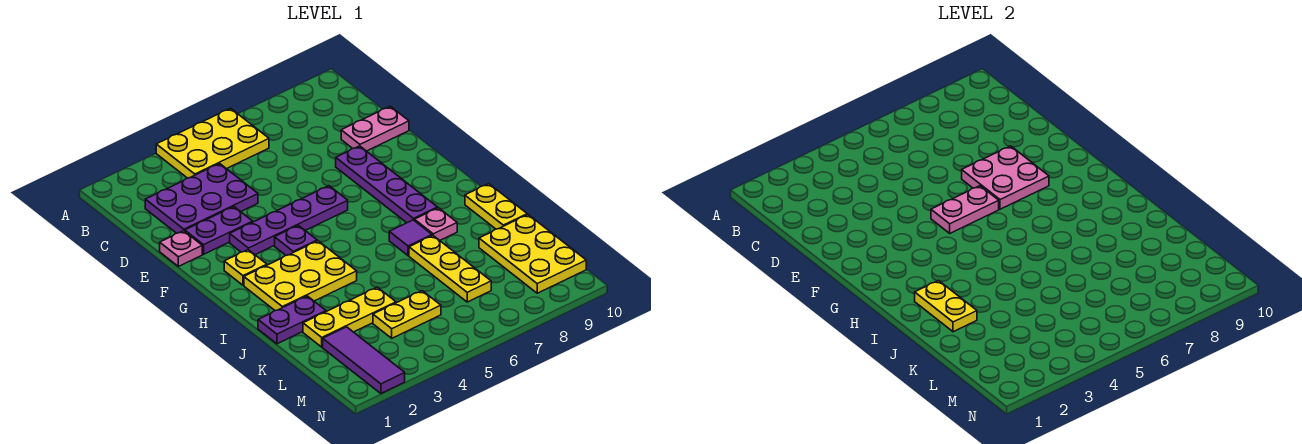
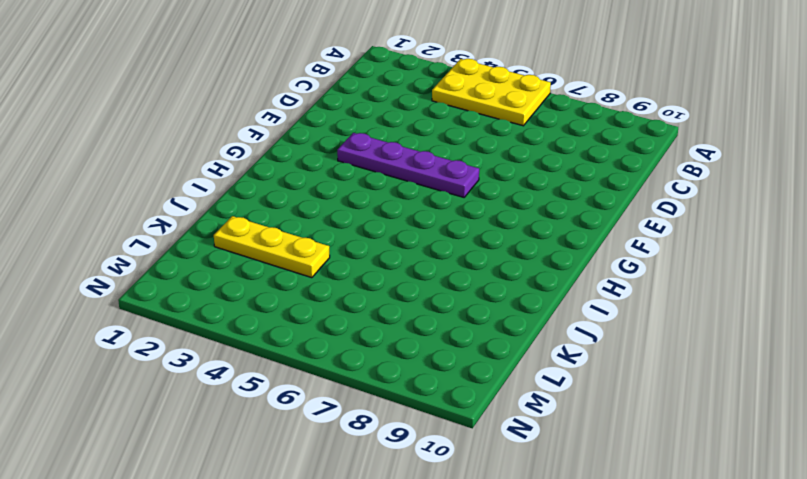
none -> purple 2x3 plate [145,164,258,233]
none -> pink 1x2 plate [341,106,409,151]
none -> pink 1x1 plate [160,231,202,266]

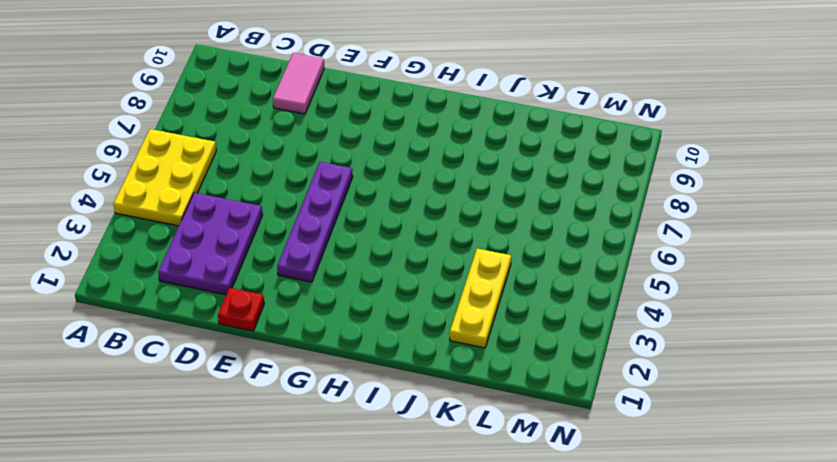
pink 1x2 tile [273,53,324,114] -> pink 1x2 plate [341,106,409,151]
red 1x1 plate [218,288,264,331] -> pink 1x1 plate [160,231,202,266]
none -> purple 1x2 plate [185,207,253,254]
none -> purple 1x4 plate [336,146,438,223]
none -> yellow 1x1 plate [224,250,267,285]

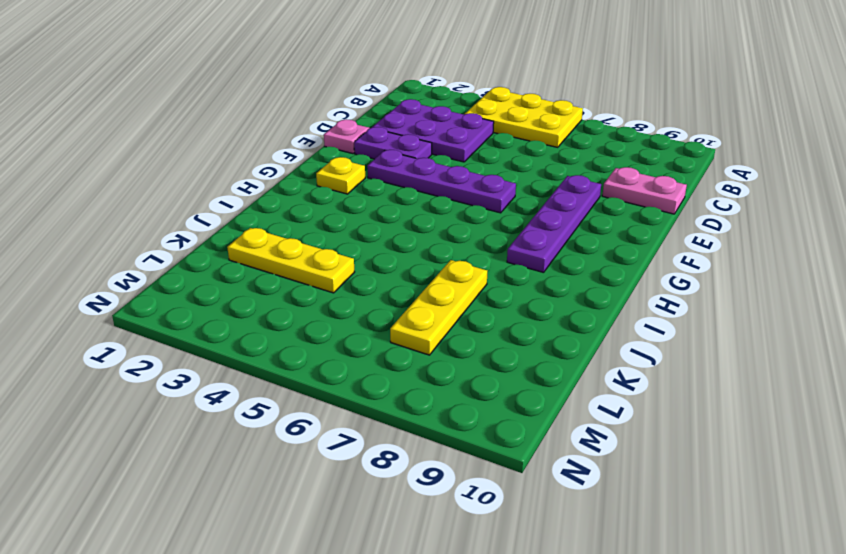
none -> purple 1x1 plate [275,225,317,255]
none -> yellow 2x3 plate [244,241,357,311]
none -> purple 1x1 tile [389,220,432,256]

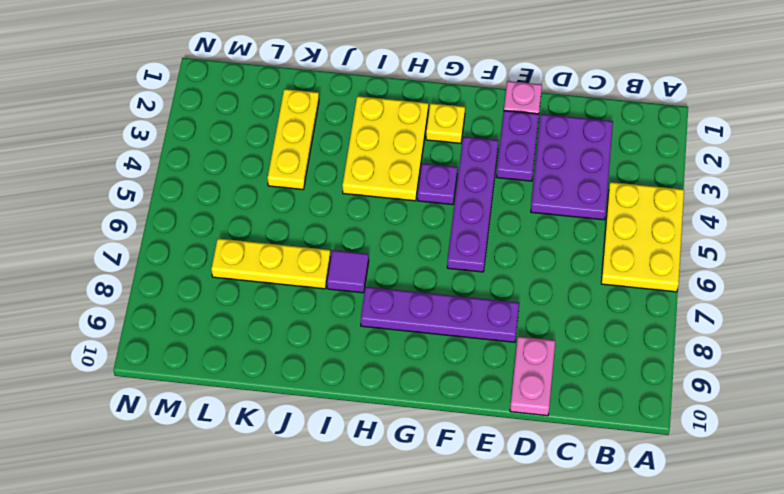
none -> pink 1x1 plate [415,208,457,240]
none -> yellow 1x2 plate [465,184,527,229]
none -> purple 1x2 plate [258,296,326,344]

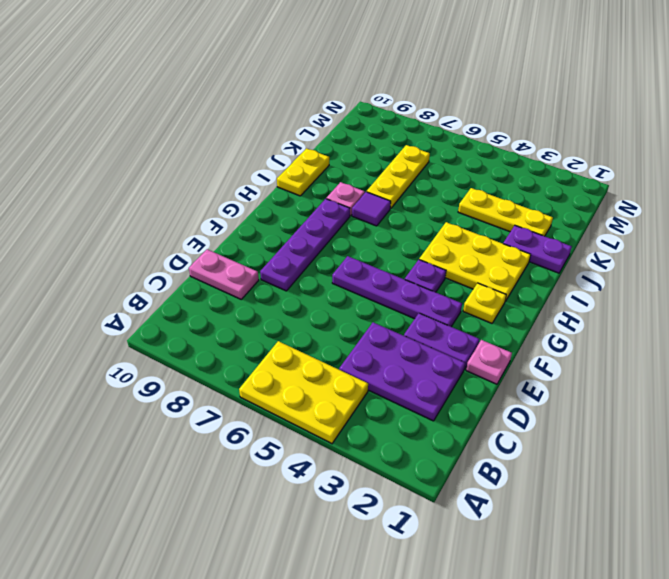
none -> yellow 2x3 plate [479,215,586,293]
none -> purple 1x3 tile [323,327,405,393]
none -> yellow 1x2 plate [373,291,441,338]

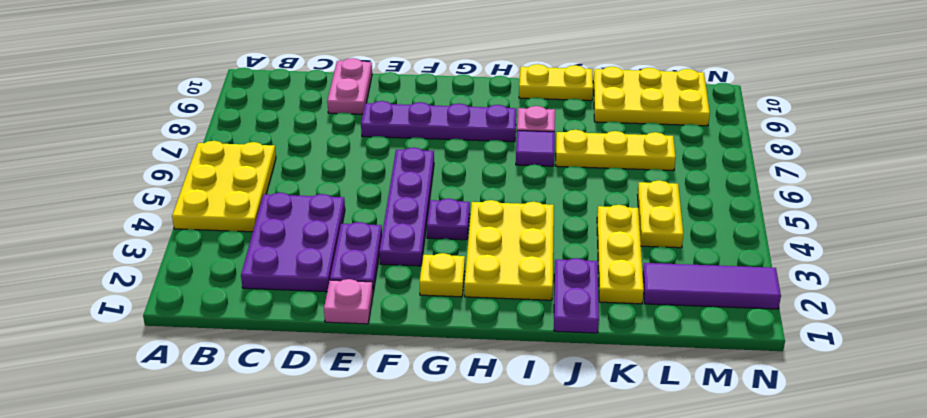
none -> pink 2x2 plate [962,146,1049,209]
none -> pink 1x2 plate [931,186,999,233]
none -> yellow 1x2 plate [915,281,977,332]

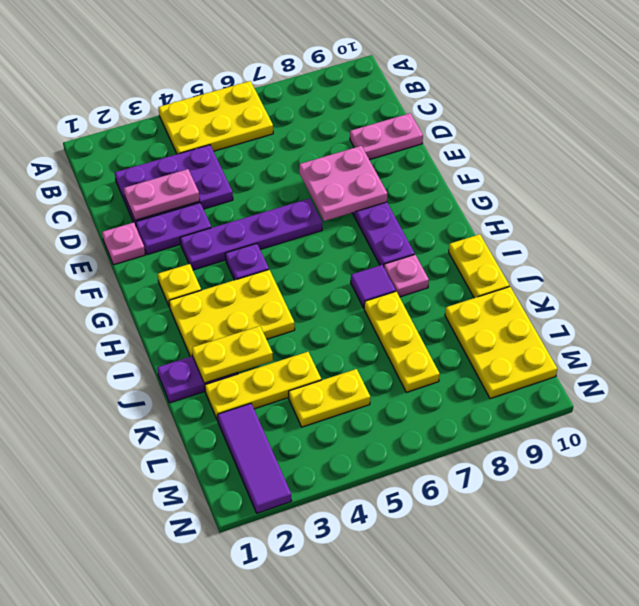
pink 1x2 plate [124,169,200,220] -> pink 1x2 plate moved to [931,186,999,233]
yellow 1x2 plate [192,326,273,383] -> yellow 1x2 plate turned to [915,281,977,332]

